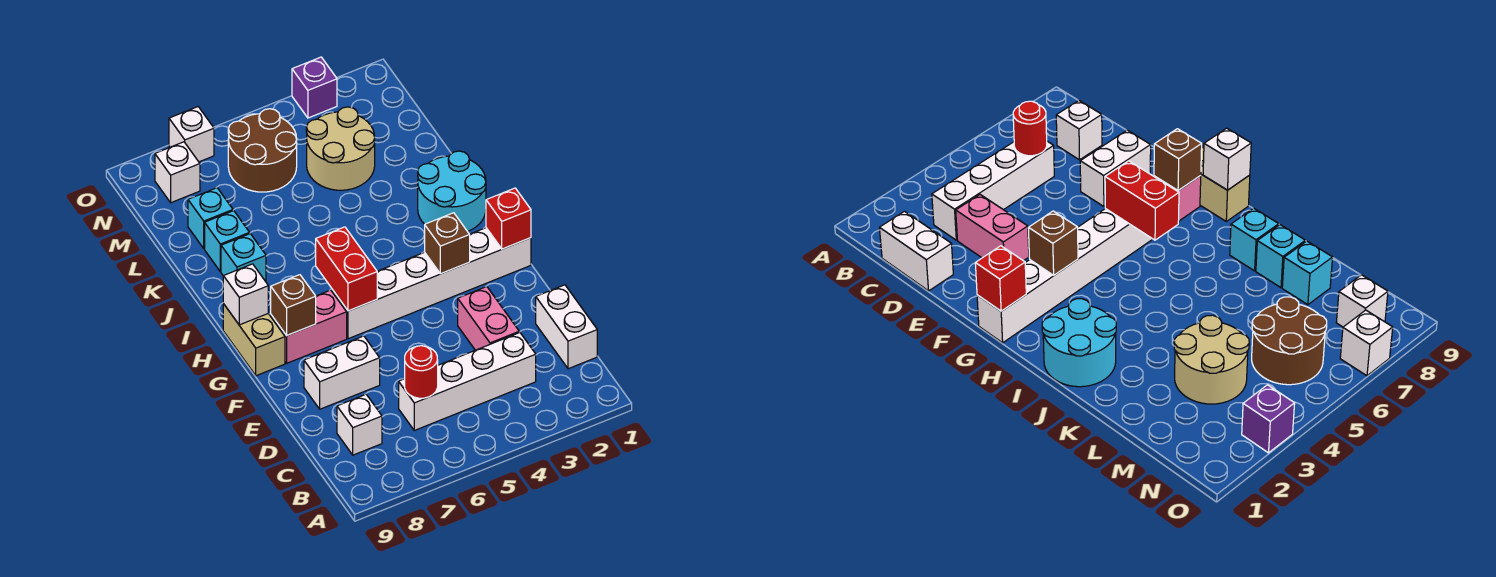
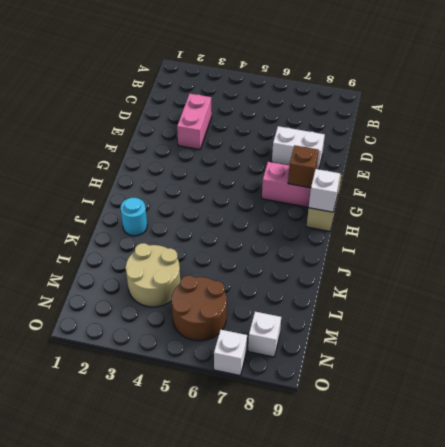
cyan 1x1 round brick [120,198,147,236] -> cyan 2x2 round brick [418,151,486,232]
none -> white 1x2 brick [536,285,597,369]
none -> white 1x4 brick [399,332,536,430]
none -> white 1x1 brick [337,394,382,455]

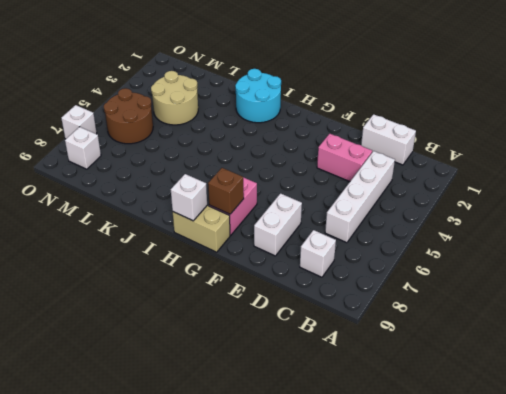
none -> white 1x6 brick [332,228,531,339]
none -> cyan 1x1 brick [221,234,266,282]
none -> cyan 1x1 brick [205,211,250,272]

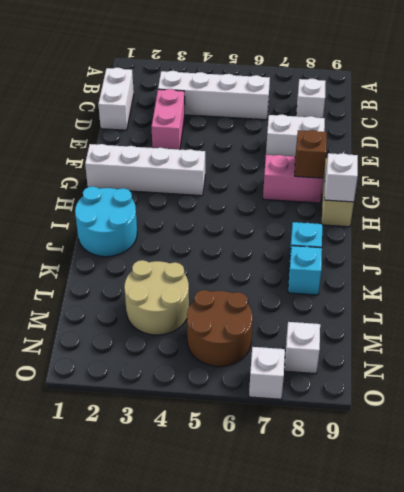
white 1x4 brick [85,144,205,196] -> white 1x6 brick [332,228,531,339]
none -> cyan 1x1 brick [188,188,233,249]
none -> purple 1x1 brick [292,57,337,118]
none -> red 1x1 round brick [404,346,438,398]

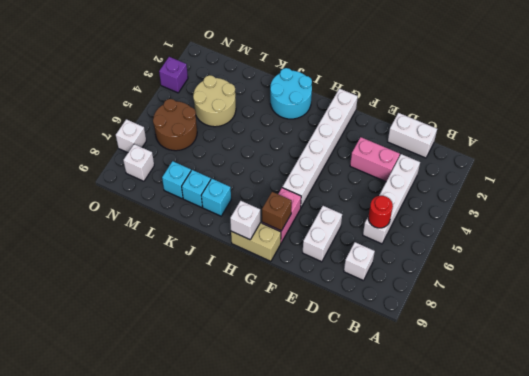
none -> red 1x1 brick [486,188,531,249]
none -> brown 1x1 brick [425,213,470,274]
none -> red 1x2 brick [316,227,377,311]

